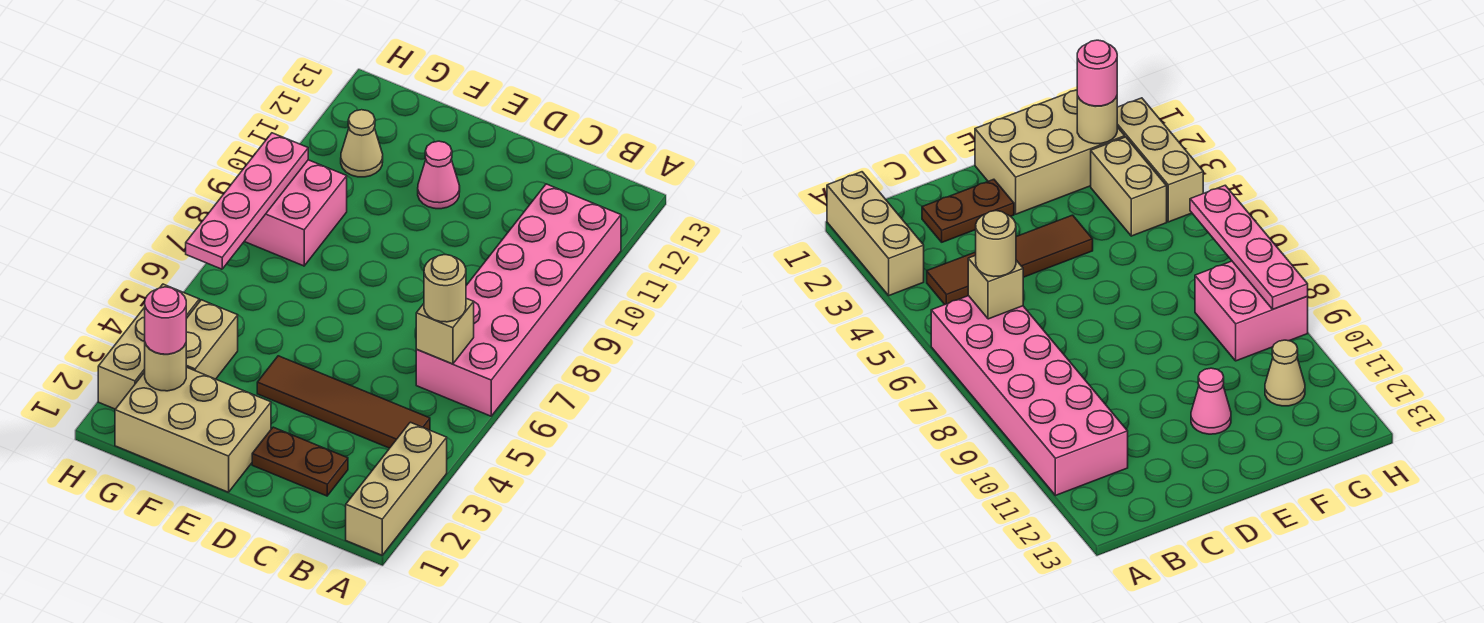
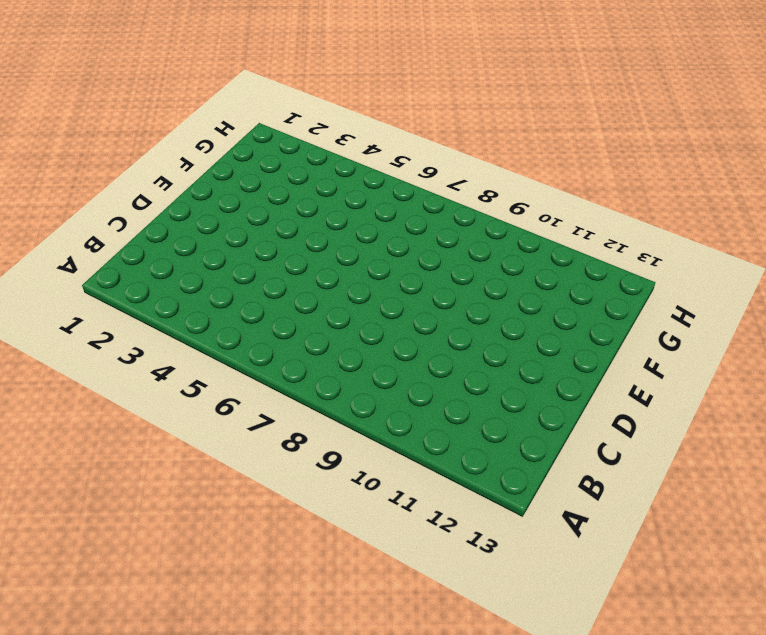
none -> tan 1x3 brick [346,422,447,555]
none -> pink 2x6 brick [416,184,621,416]
none -> brown 1x4 tile [257,356,430,448]

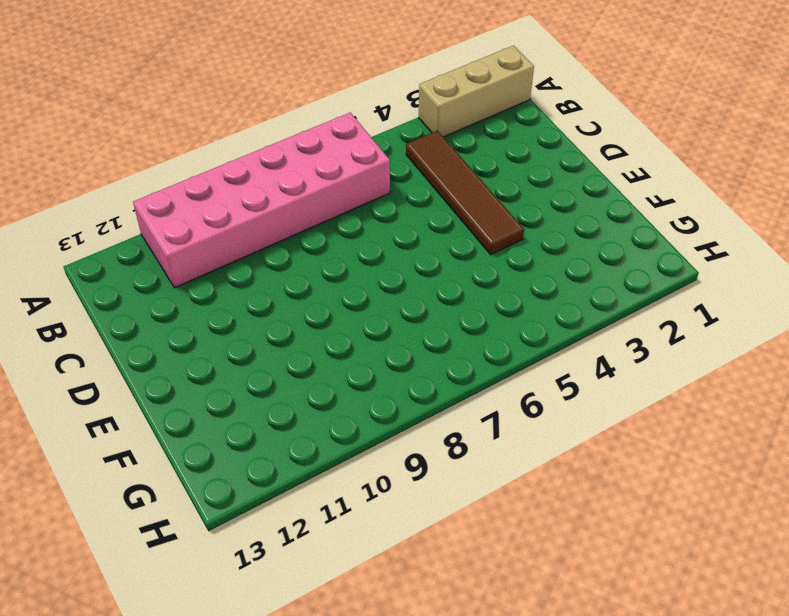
none -> brown 1x2 plate [252,427,348,496]
none -> tan 2x3 brick [115,367,271,492]
none -> pink 1x1 cone [418,141,460,209]

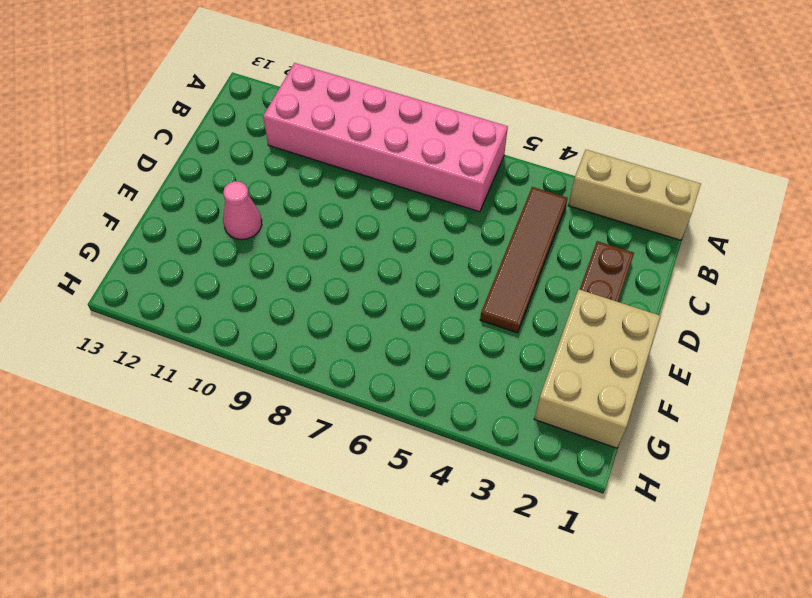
none -> tan 1x2 brick [186,300,238,379]
none -> pink 2x2 brick [244,160,347,266]
none -> tan 1x1 cone [341,110,383,177]

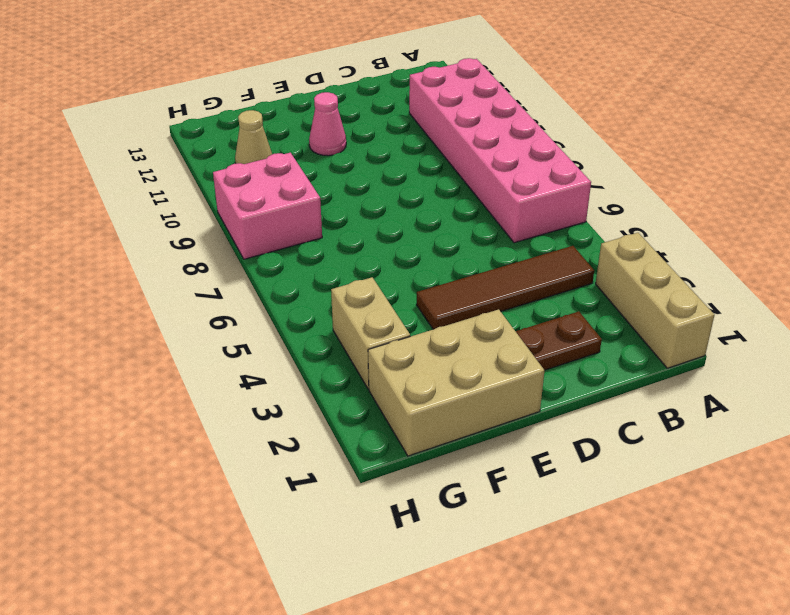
none -> tan 1x3 brick [98,284,199,409]
none -> tan 1x1 brick [416,298,474,364]
none -> tan 1x1 round brick [145,343,186,391]

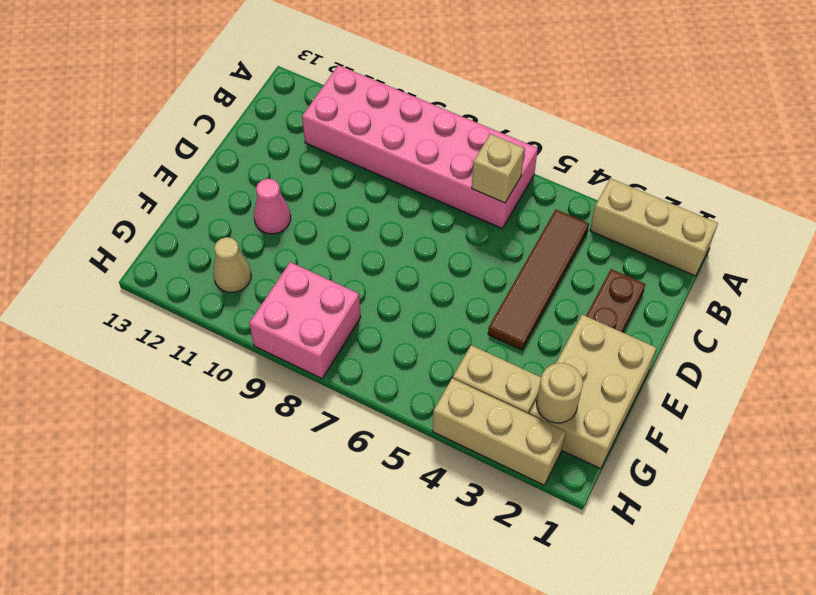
none -> pink 1x4 plate [186,133,308,269]
none -> tan 1x1 round brick [424,255,466,322]
none -> pink 1x1 round brick [145,287,186,354]

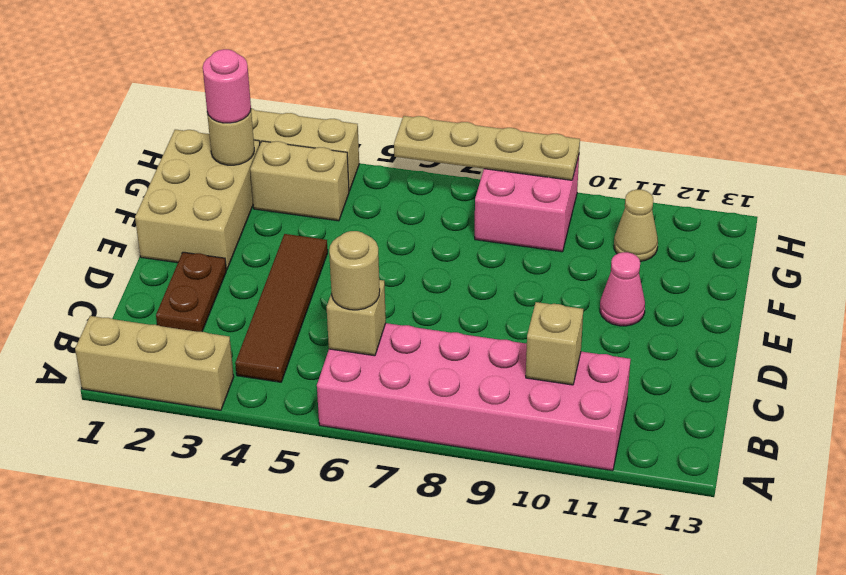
tan 1x1 brick [526,302,583,385] -> none
tan 1x4 plate [394,116,580,180] -> pink 1x4 plate [186,133,308,269]

